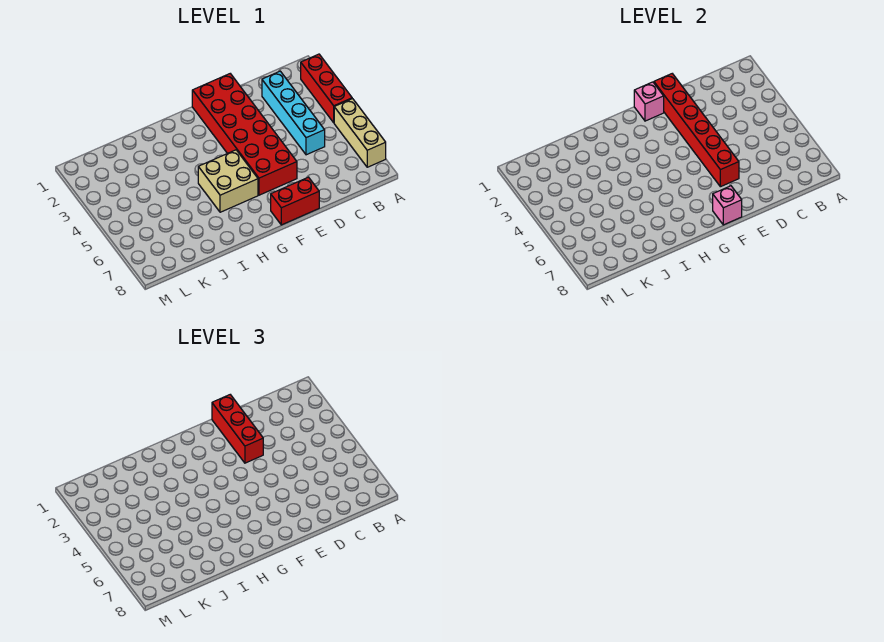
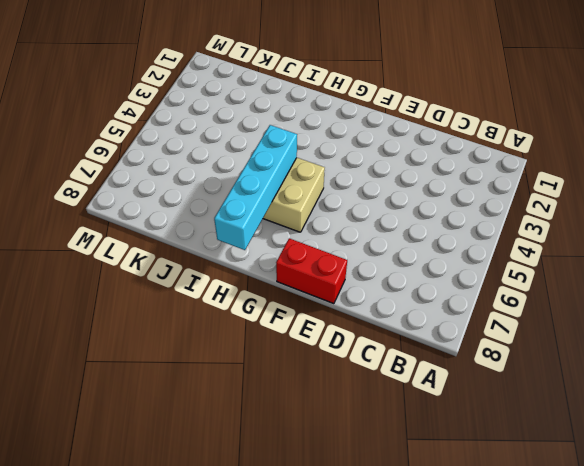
cyan 1x4 brick [214,125,297,250] -> cyan 1x4 brick moved to [262,71,325,155]
none -> red 1x3 brick [301,54,352,123]
none -> tan 1x3 brick [334,99,386,167]

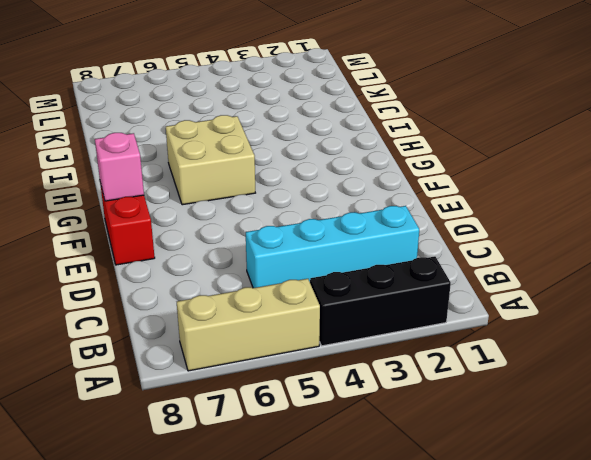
black 1x3 brick [310,256,451,346] -> red 1x3 brick [301,54,352,123]
none -> red 2x6 brick [192,74,297,195]
none -> red 1x6 brick [654,74,739,187]

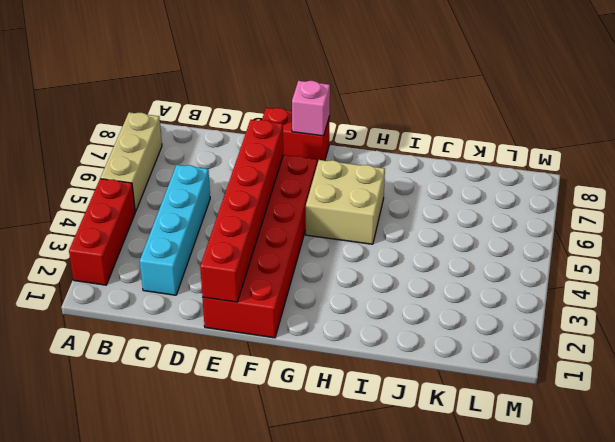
none -> pink 1x1 brick [634,82,664,121]
none -> red 1x3 brick [212,395,263,463]

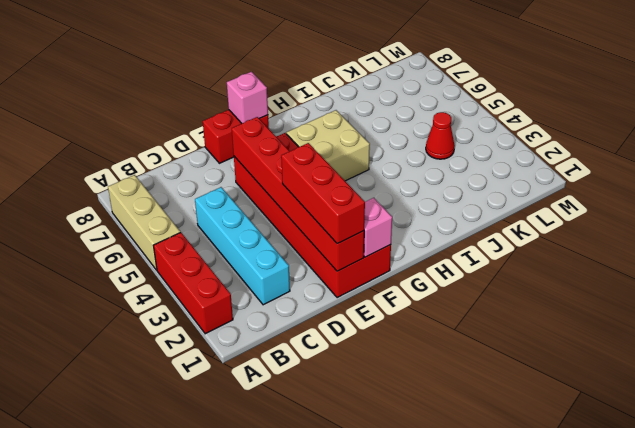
red 1x1 cone [426,112,455,159] -> none

